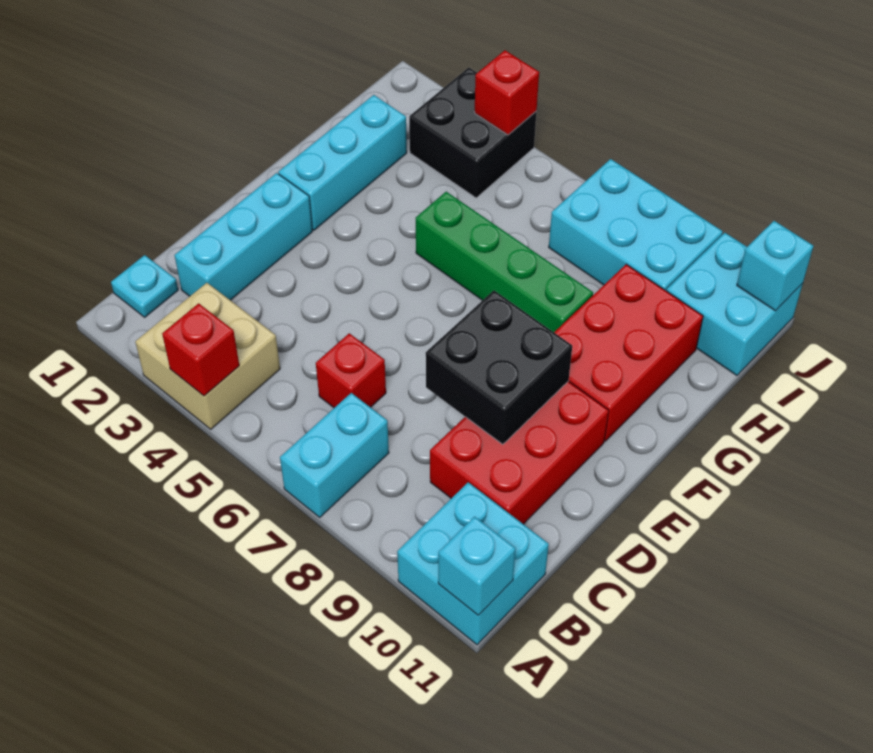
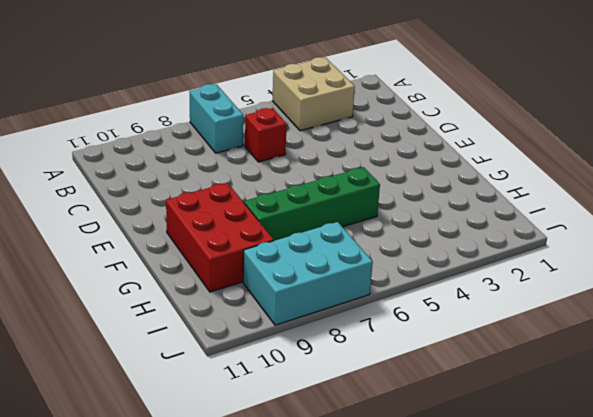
none -> cyan 2x2 brick [397,482,549,645]
none -> cyan 1x1 plate [111,255,178,317]
none -> cyan 1x3 brick [175,173,312,300]

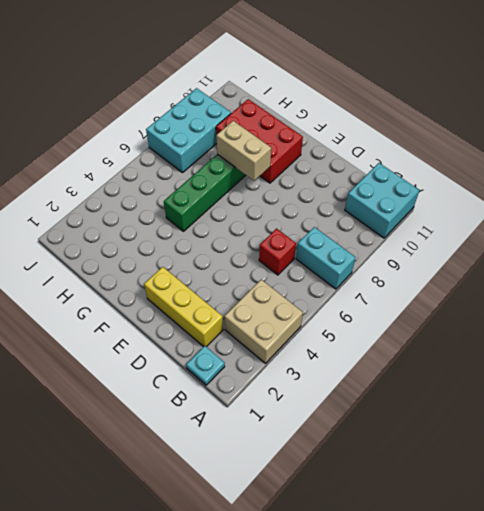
yellow 1x3 brick [144,267,223,347] -> cyan 1x3 brick [175,173,312,300]
tan 1x2 brick [216,121,271,181] -> none
none -> red 2x3 brick [430,381,609,524]
none -> cyan 1x3 brick [278,95,407,230]
none -> black 2x2 brick [409,68,537,198]

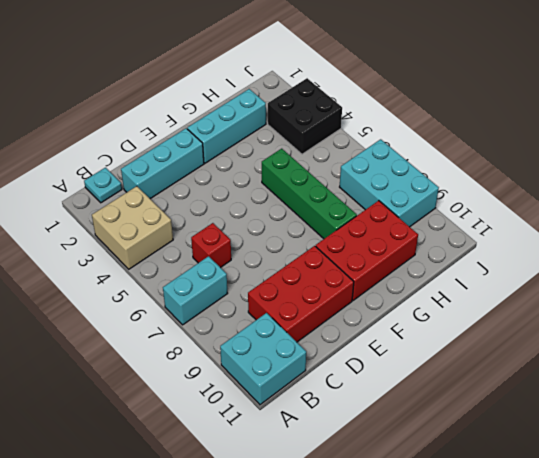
none -> cyan 2x2 brick [666,233,803,375]
none -> red 1x1 brick [162,303,239,396]
none -> cyan 1x1 brick [438,517,516,615]

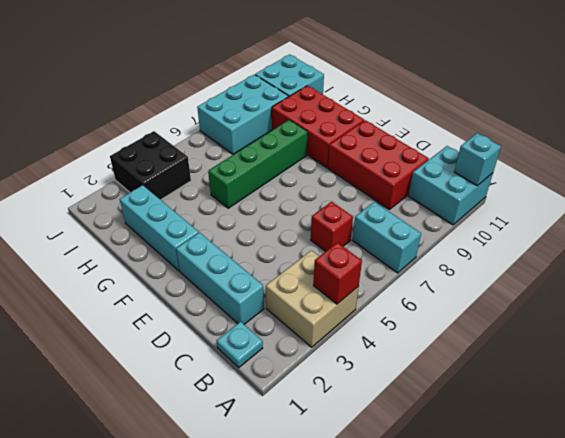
none -> black 2x2 brick [426,290,572,444]
none -> red 1x1 brick [475,50,539,135]
none -> cyan 1x1 brick [737,221,813,311]

